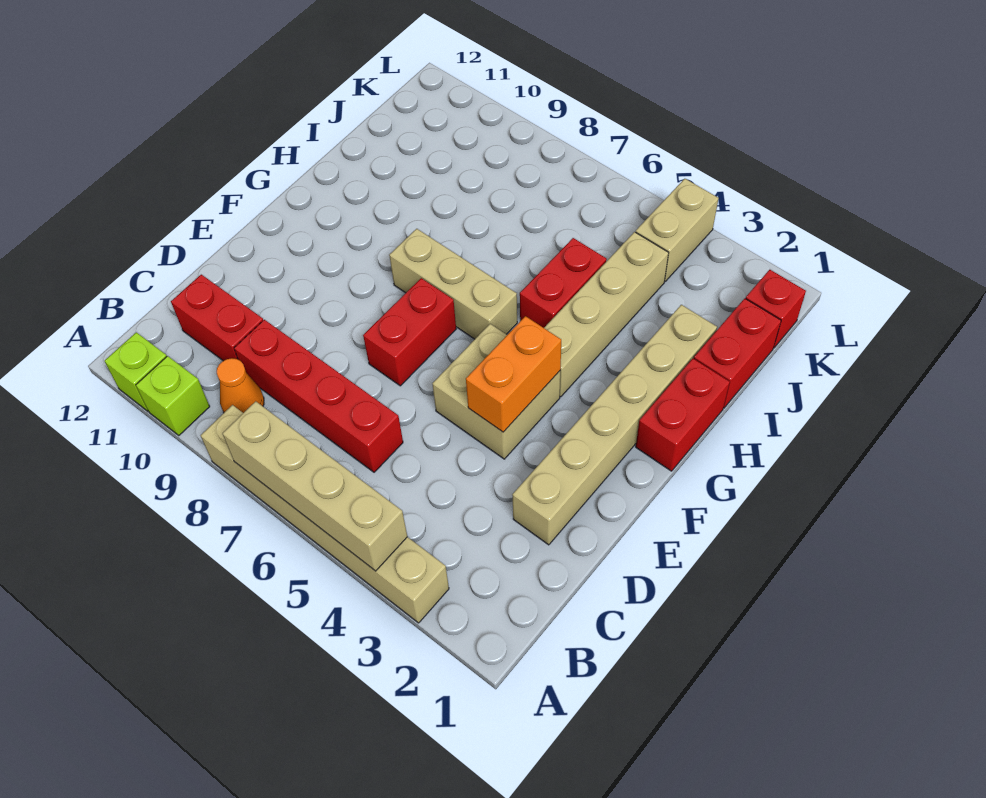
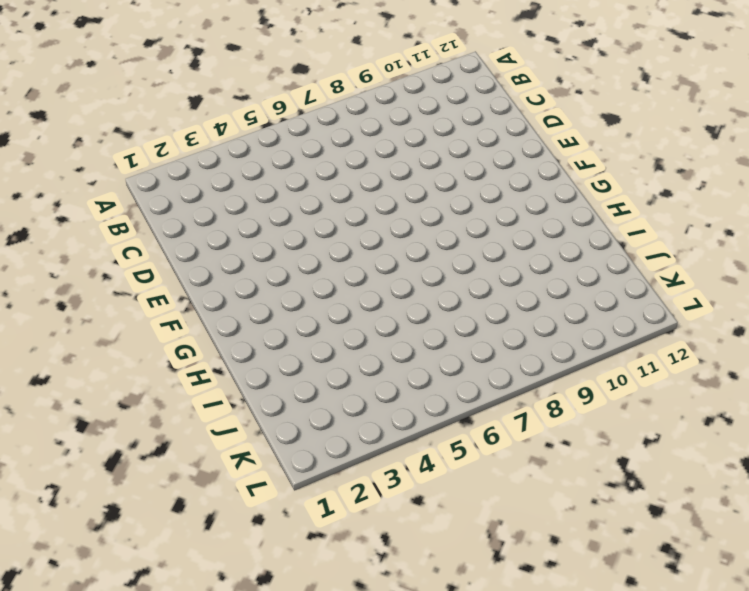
none -> tan 1x6 brick [201,405,449,623]
none -> lime 1x1 brick [136,356,210,435]
none -> lime 1x1 brick [105,332,167,411]

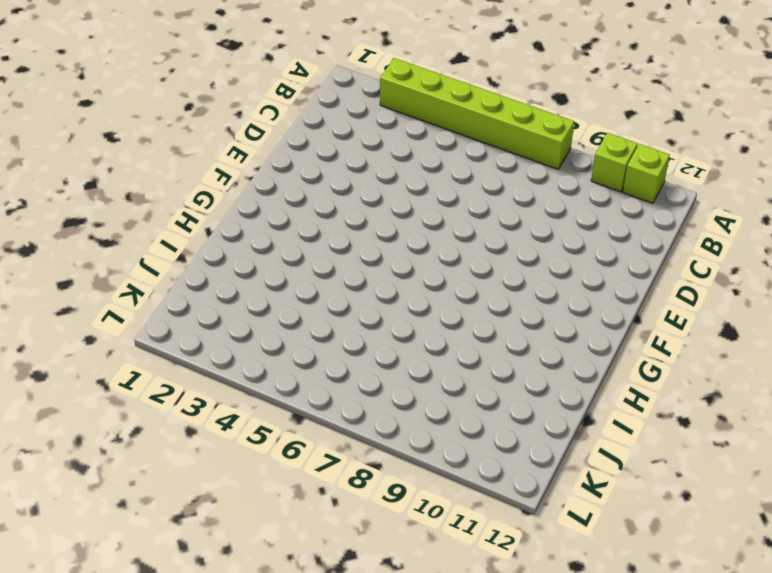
lime 1x6 brick [380,58,574,169] -> tan 1x6 brick [201,405,449,623]
none -> orange 1x1 cone [217,358,264,413]
none -> red 1x4 brick [234,320,403,472]
none -> red 1x2 brick [171,275,263,361]

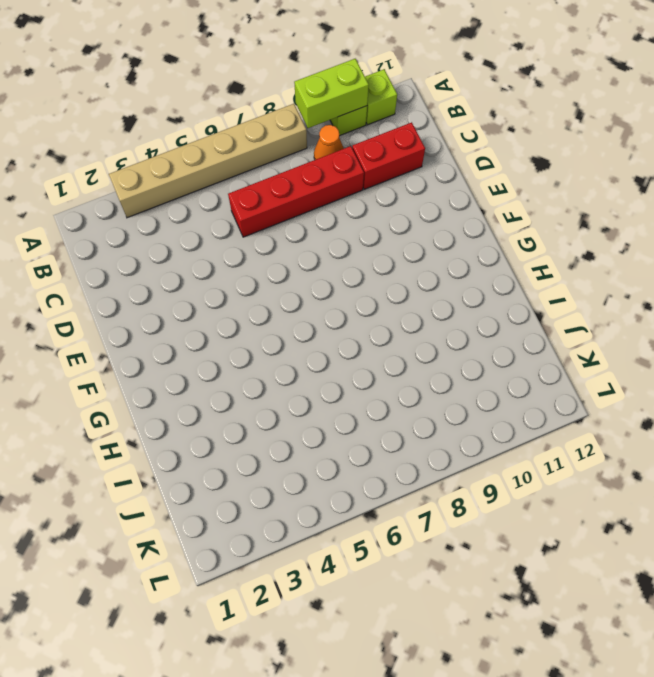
lime 1x2 brick [294,59,369,128] -> none
none -> tan 1x6 brick [512,305,717,545]
none -> tan 2x2 brick [432,324,560,459]
none -> red 1x2 brick [363,278,456,386]

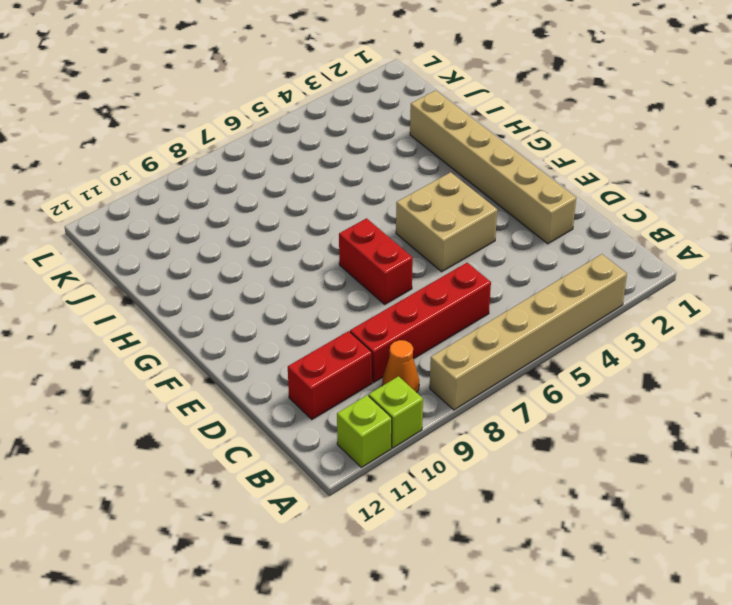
none -> red 1x2 brick [636,359,730,471]
none -> tan 1x4 brick [544,232,668,397]
none -> tan 1x3 brick [389,229,517,339]

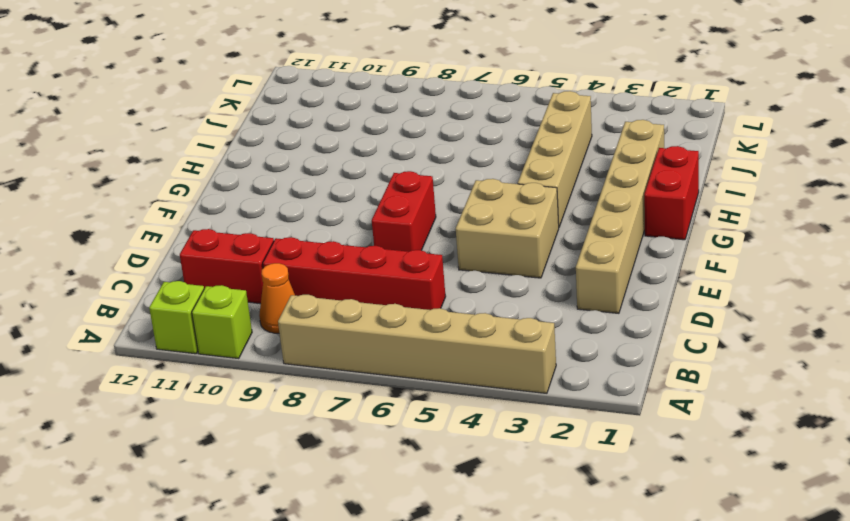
none -> tan 1x3 brick [389,229,517,339]
none -> red 1x2 brick [520,238,607,328]
none -> red 1x2 brick [694,298,781,408]

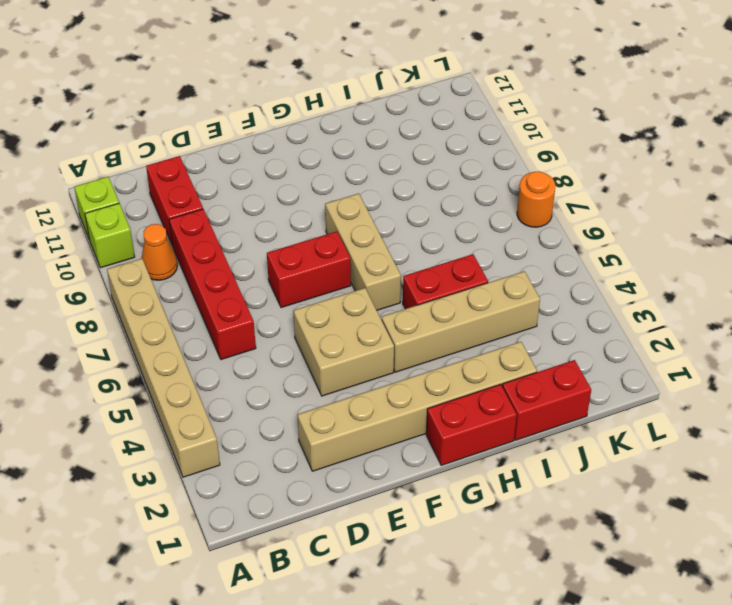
orange 1x1 round brick [517,172,555,227] -> none
none -> red 1x1 brick [745,270,806,348]
none -> tan 1x2 brick [636,179,719,281]
none -> tan 1x4 brick [222,401,407,571]

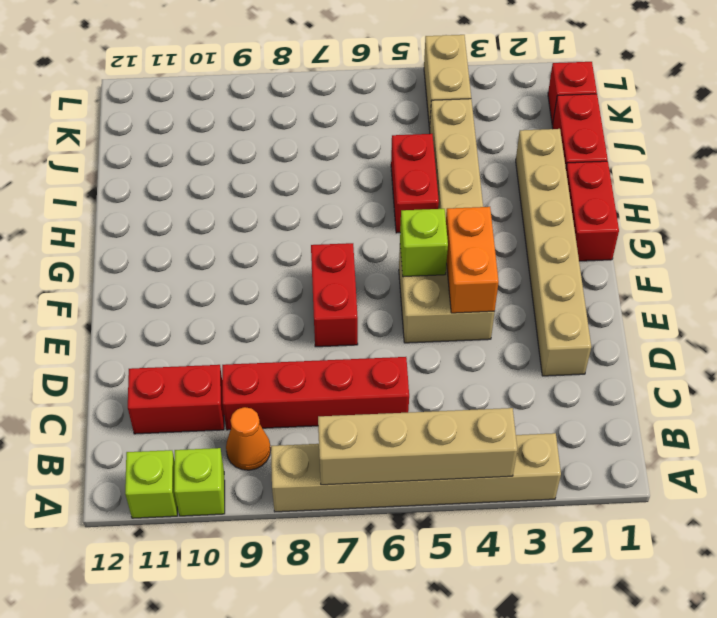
lime 1x1 brick [400,209,448,277] -> none
none -> tan 1x3 brick [389,229,517,339]

